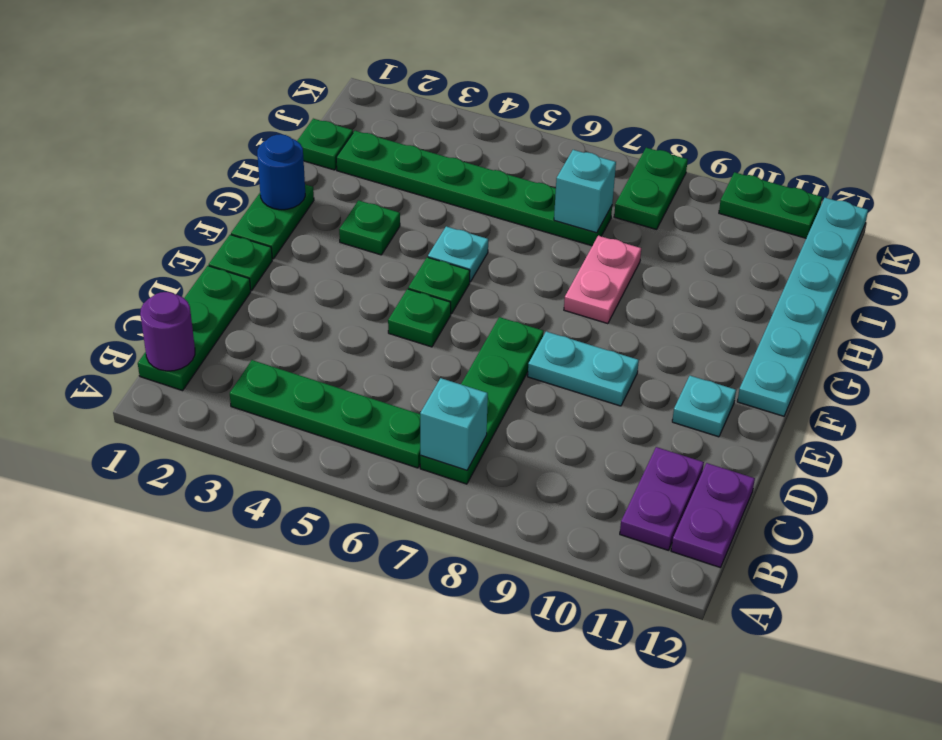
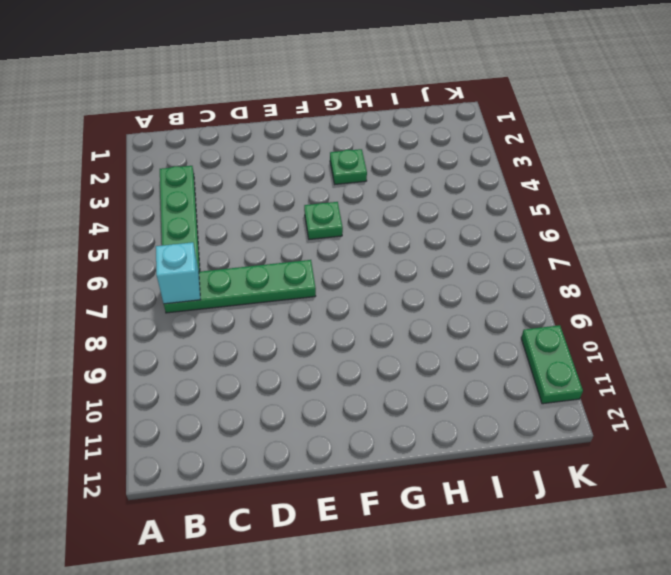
none -> green 1x3 plate [138,266,251,391]
none -> purple 1x2 plate [620,447,704,550]
none -> purple 1x2 plate [671,463,755,568]

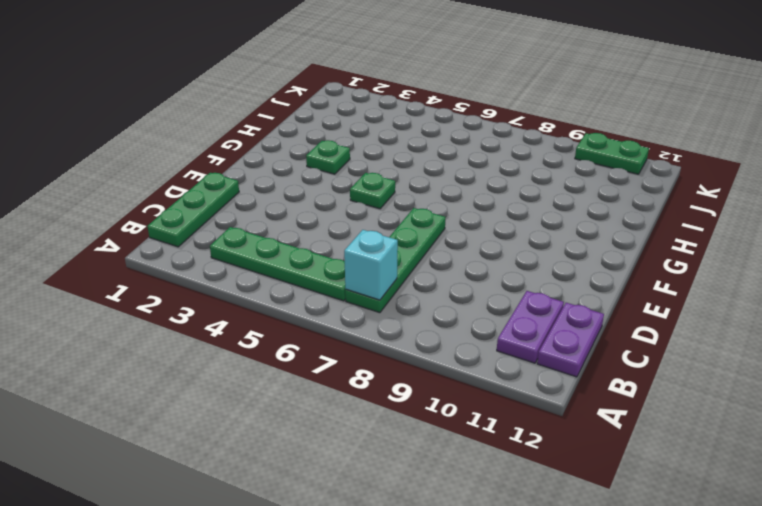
none -> green 1x1 plate [209,235,272,290]
none -> green 1x1 plate [388,289,451,347]
none -> cyan 1x2 plate [528,331,639,406]

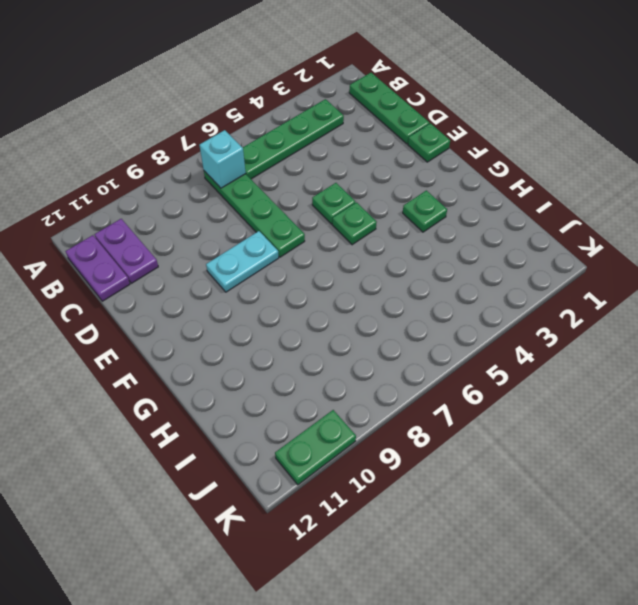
none -> cyan 1x1 plate [672,376,736,437]
none -> green 1x2 plate [231,185,314,259]
none -> cyan 1x6 plate [737,198,868,416]

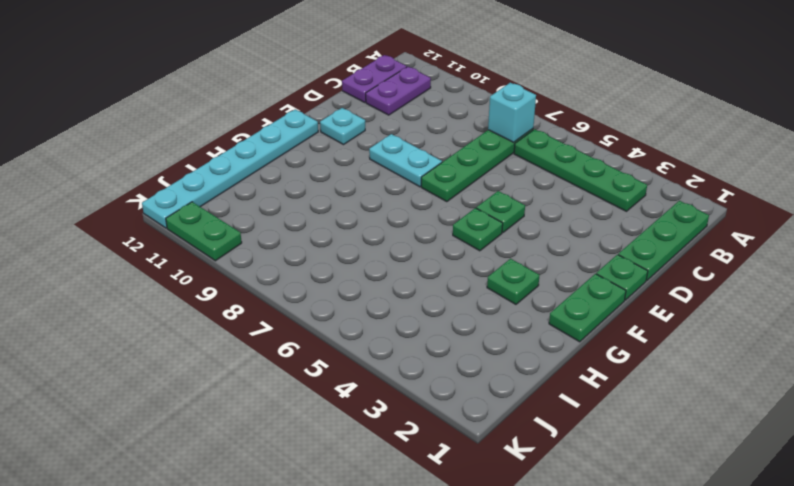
none -> cyan 1x1 plate [428,226,488,282]
none -> pink 1x2 plate [564,236,641,324]
none -> green 1x1 plate [297,119,353,170]

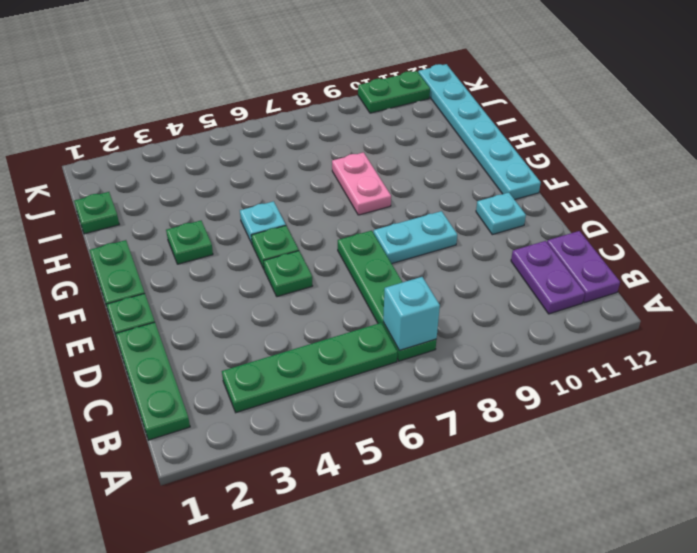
none -> green 1x6 plate [336,131,612,246]
none -> green 1x2 plate [614,148,688,230]
none -> purple 1x1 round brick [140,292,195,371]

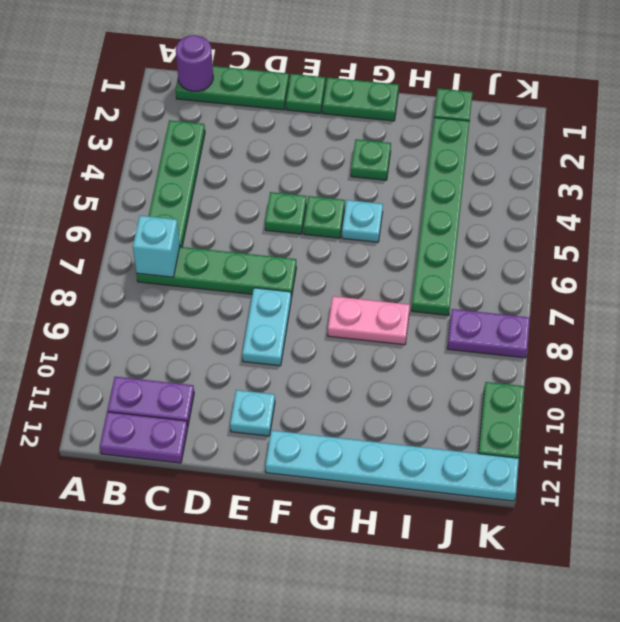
purple 1x2 plate [448,309,530,358] -> green 1x2 plate [614,148,688,230]
none -> blue 1x1 round brick [257,134,305,210]
none -> cyan 1x1 brick [554,150,616,233]

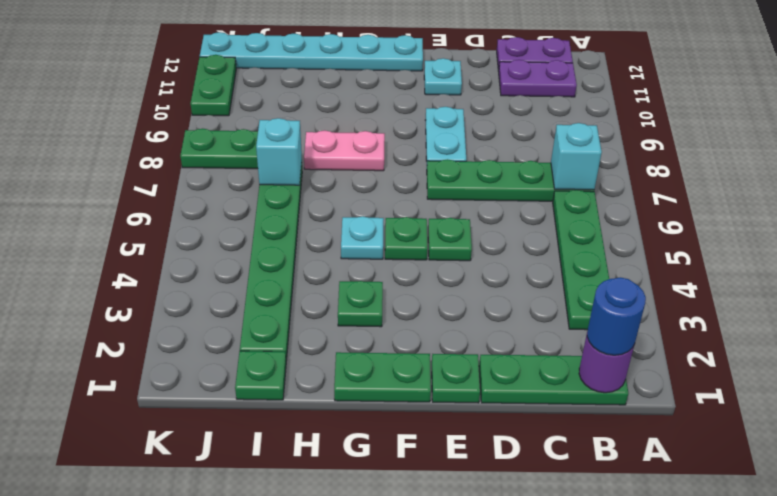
blue 1x1 round brick [587,277,646,355] -> blue 1x1 round brick moved to [257,134,305,210]

